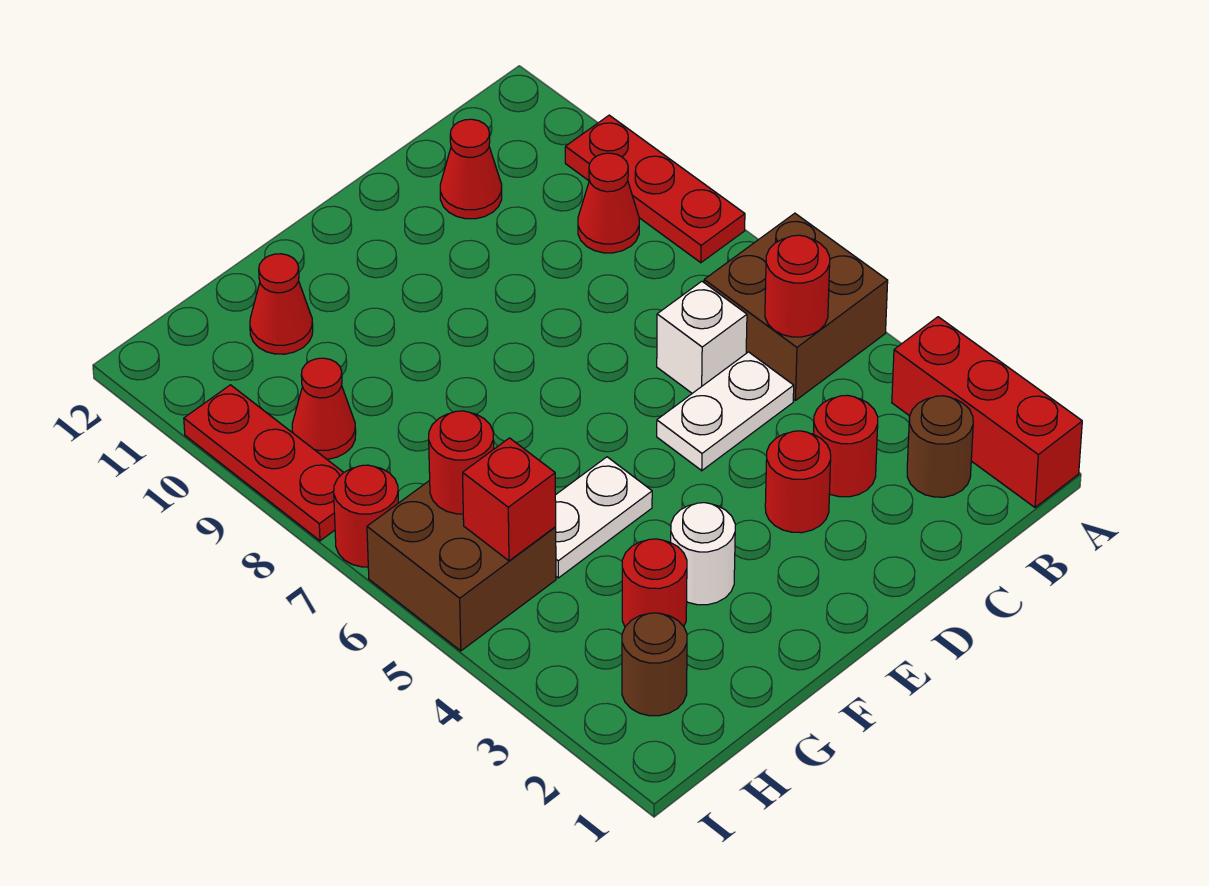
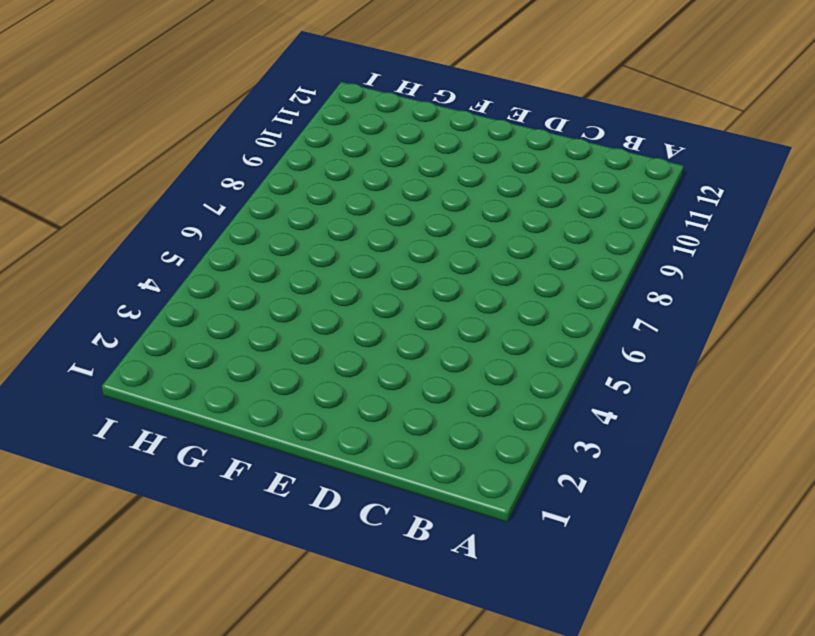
none -> red 1x3 brick [892,317,1082,507]
none -> brown 2x2 brick [704,213,888,401]
none -> red 1x3 plate [565,115,745,263]

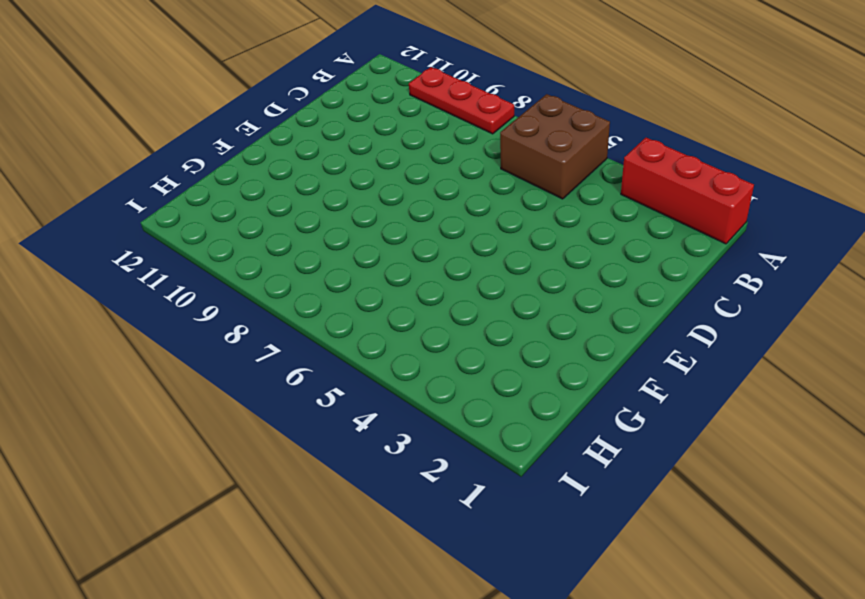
none -> brown 1x1 round brick [907,396,973,497]
none -> red 1x1 cone [578,153,639,253]
none -> red 1x1 round brick [813,395,878,497]

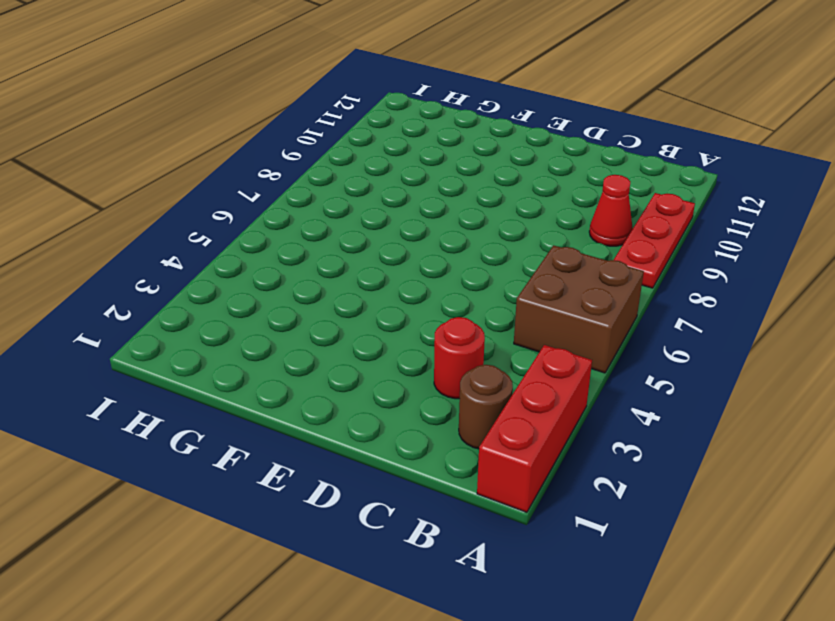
none -> white 1x2 plate [657,352,794,471]
none -> white 1x1 brick [657,281,747,393]
none -> red 1x1 cone [440,119,502,219]

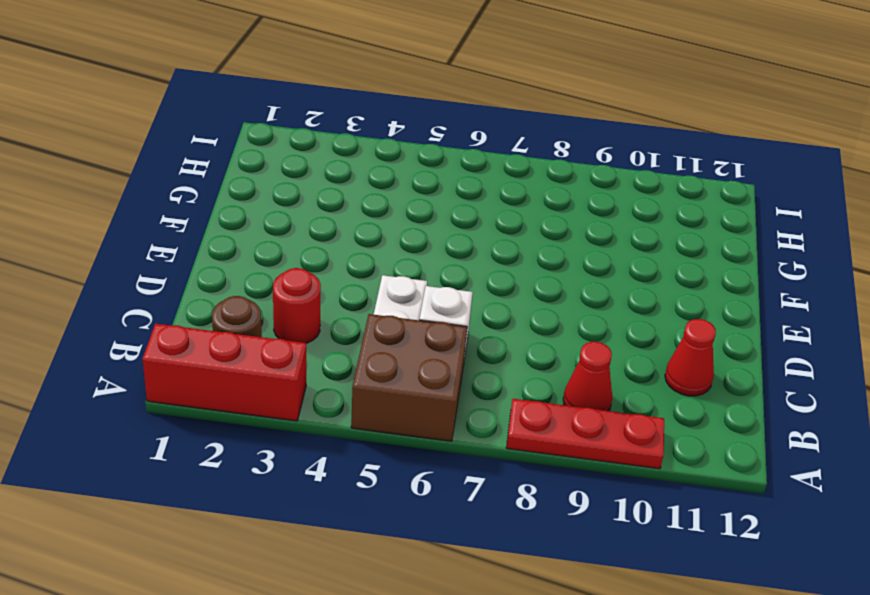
none -> red 1x1 round brick [765,431,831,533]
none -> white 1x1 round brick [671,503,735,605]
none -> white 1x2 plate [555,457,652,578]

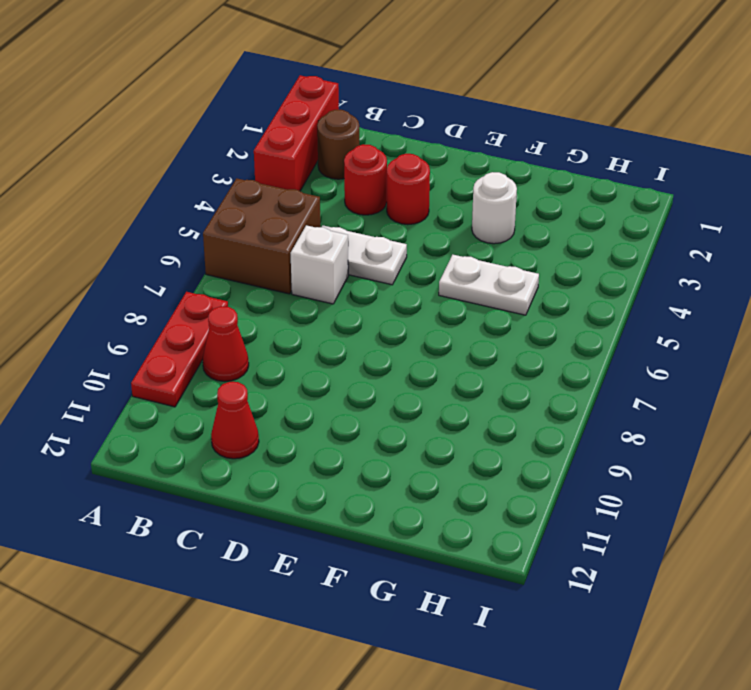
none -> red 1x1 round brick [622,539,687,626]
none -> red 1x1 cone [250,254,313,354]
none -> brown 1x1 round brick [622,613,687,716]

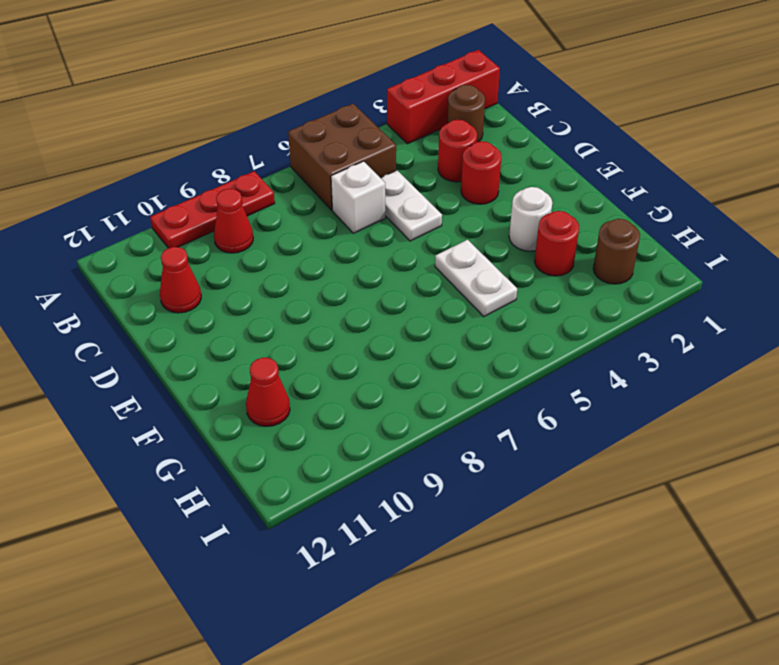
none -> brown 2x2 brick [367,481,556,651]
none -> red 1x1 cone [292,358,356,459]
none -> red 1x1 round brick [334,465,398,567]

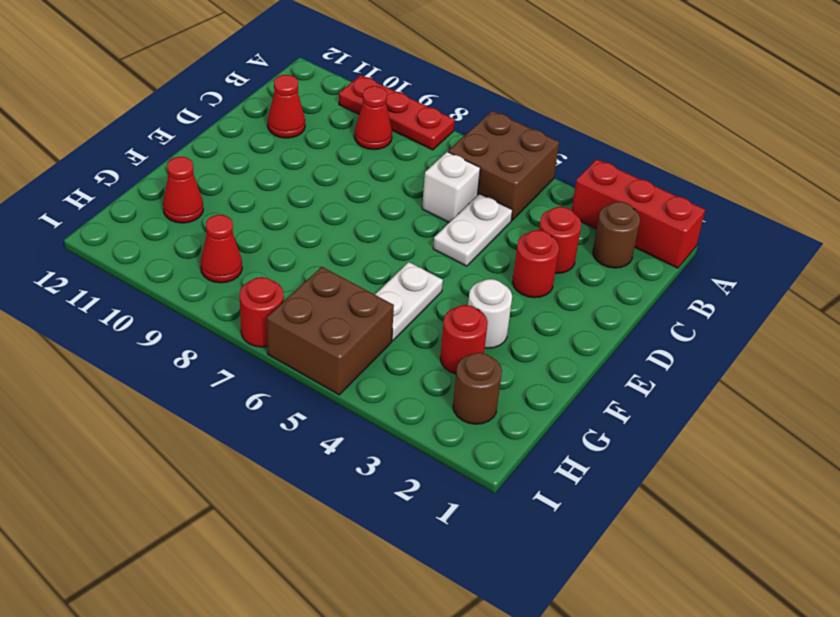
none -> red 1x3 plate [184,385,344,541]
none -> red 1x1 round brick [765,235,830,337]
none -> red 1x1 brick [463,438,556,561]

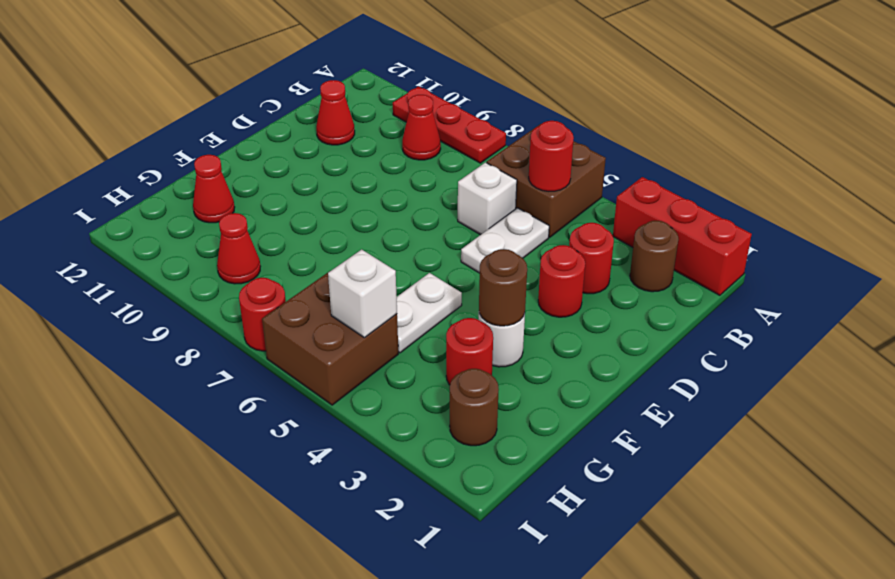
brown 1x1 round brick [479,249,527,326] -> none
white 1x1 brick [328,249,397,338] -> red 1x1 brick [463,438,556,561]
none -> red 1x3 plate [184,385,344,541]
none -> red 1x1 round brick [429,411,494,514]

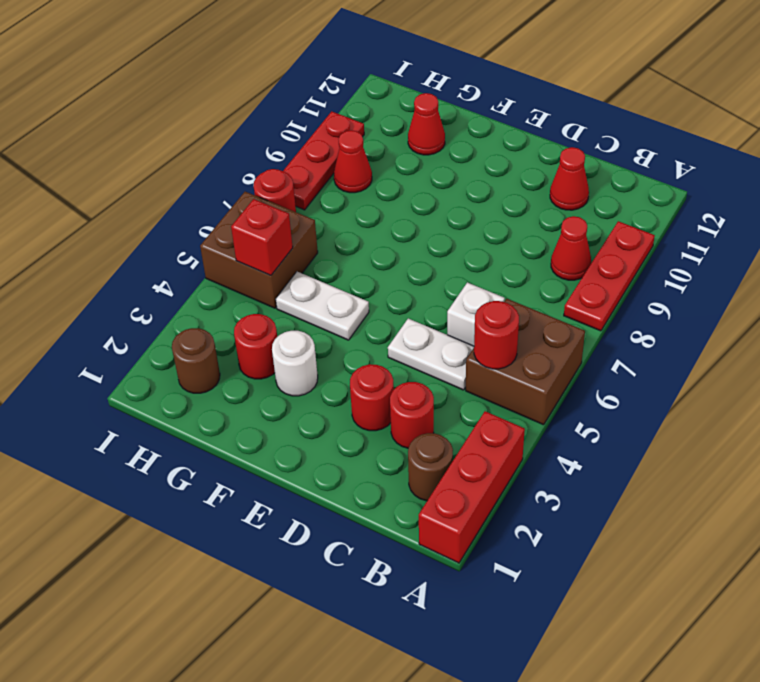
none -> red 1x1 round brick [429,411,494,514]

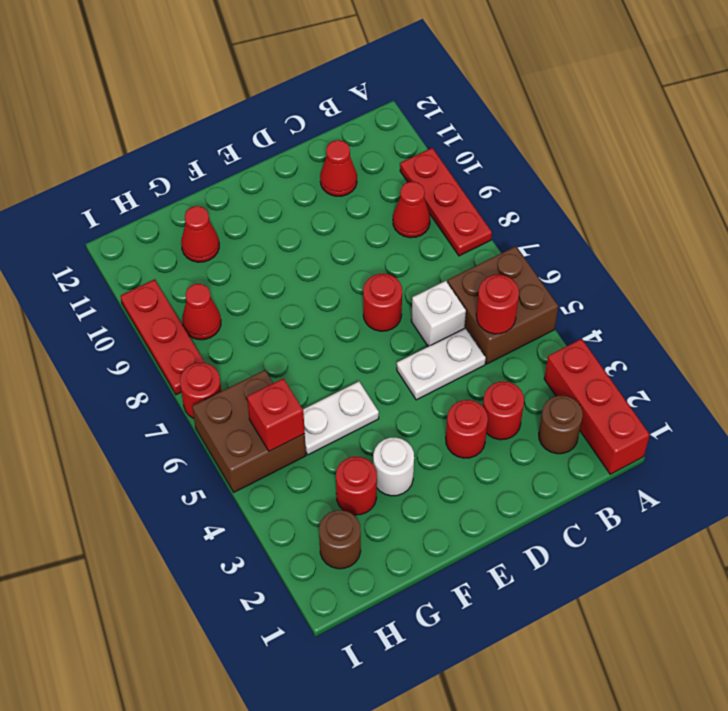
red 1x1 round brick [363,274,402,331] -> red 1x1 round brick moved to [429,411,494,514]

